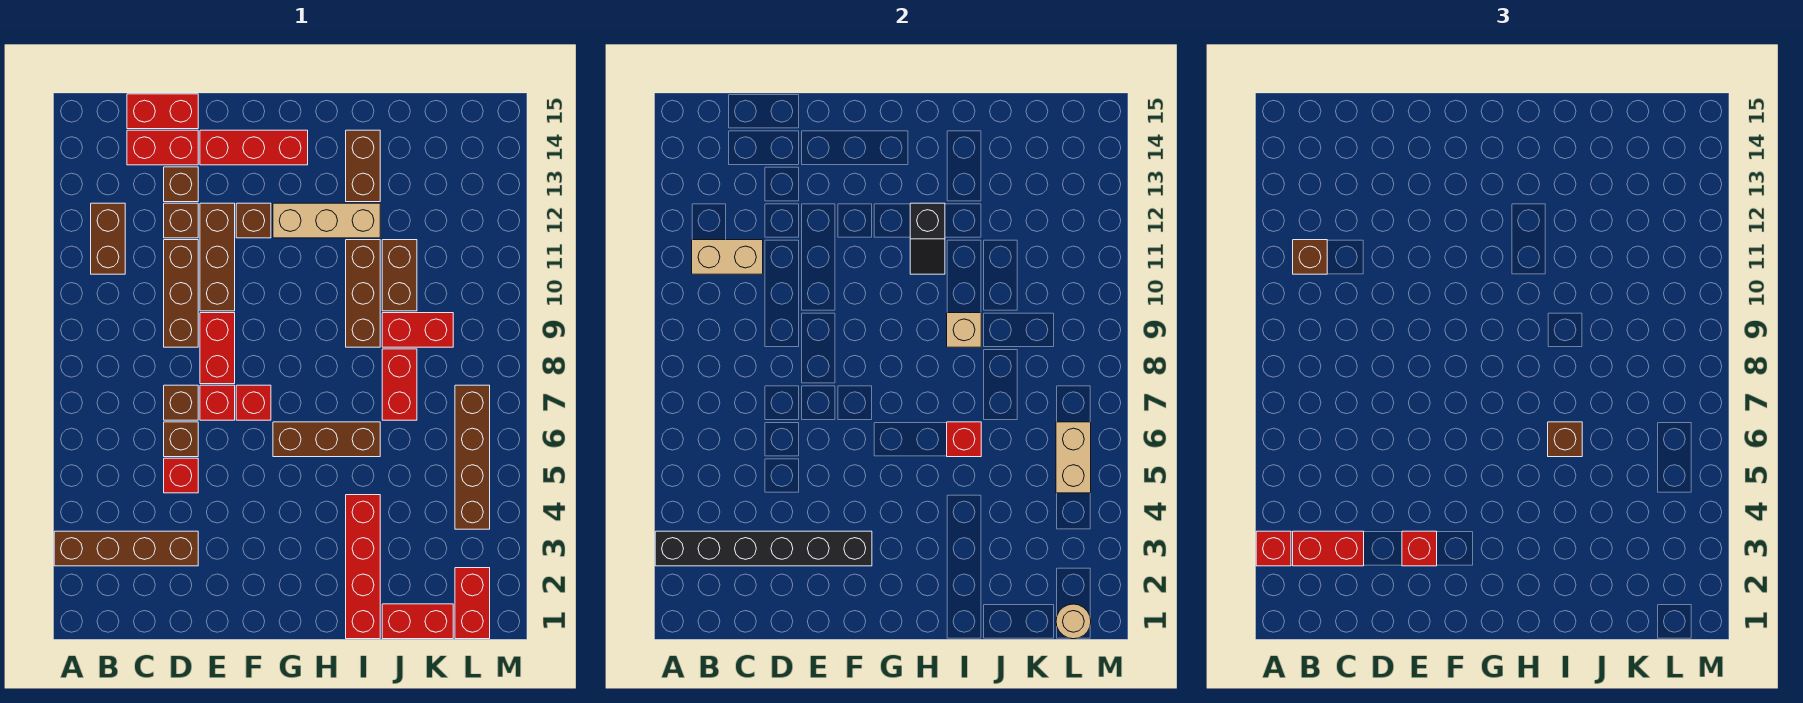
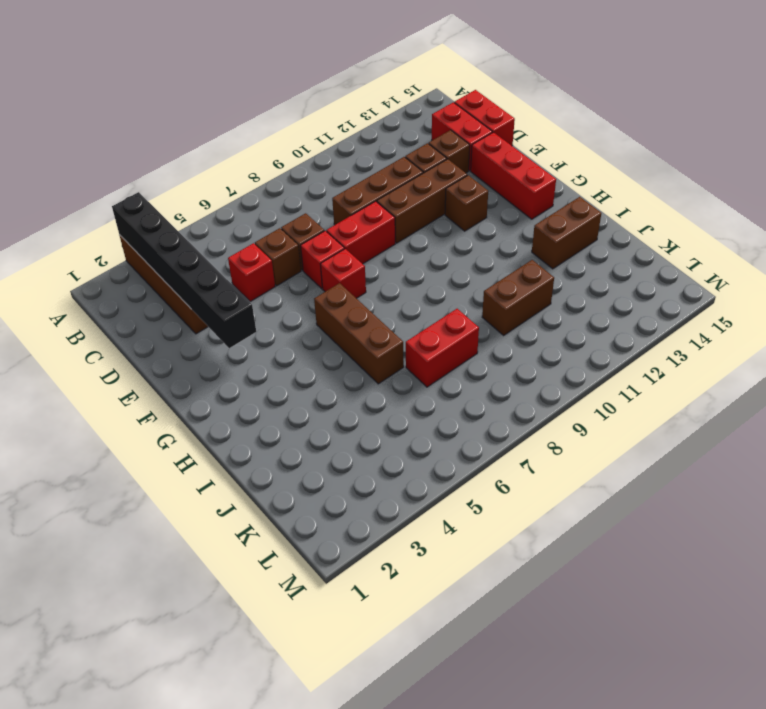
none -> brown 1x2 brick [91,203,125,274]
none -> tan 1x3 brick [273,203,380,238]
none -> red 1x4 brick [346,495,380,639]
none -> brown 1x3 brick [346,240,380,347]

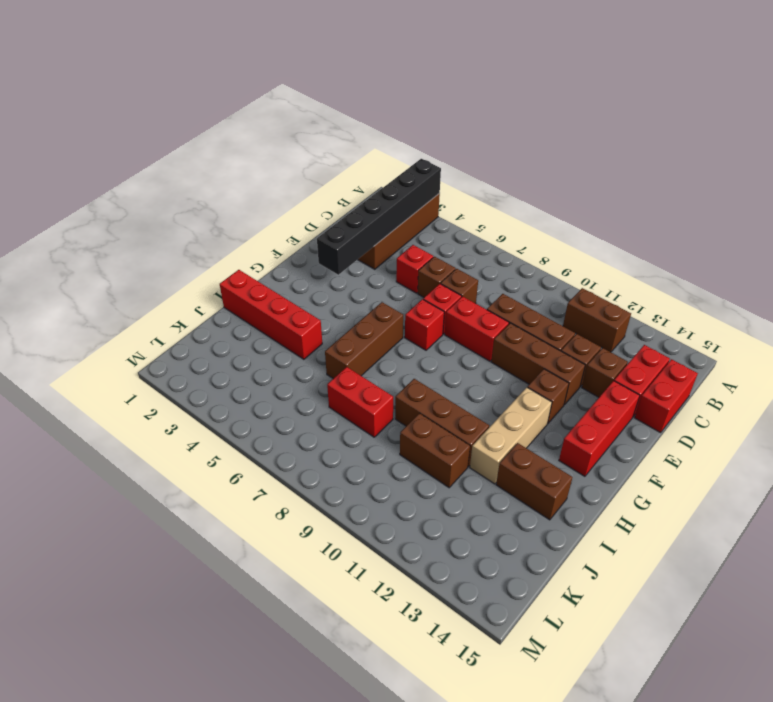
none -> red 1x2 brick [382,604,453,639]
none -> red 1x2 brick [382,313,453,347]
none -> red 1x2 brick [455,568,490,639]
none -> brown 1x4 brick [455,385,490,529]

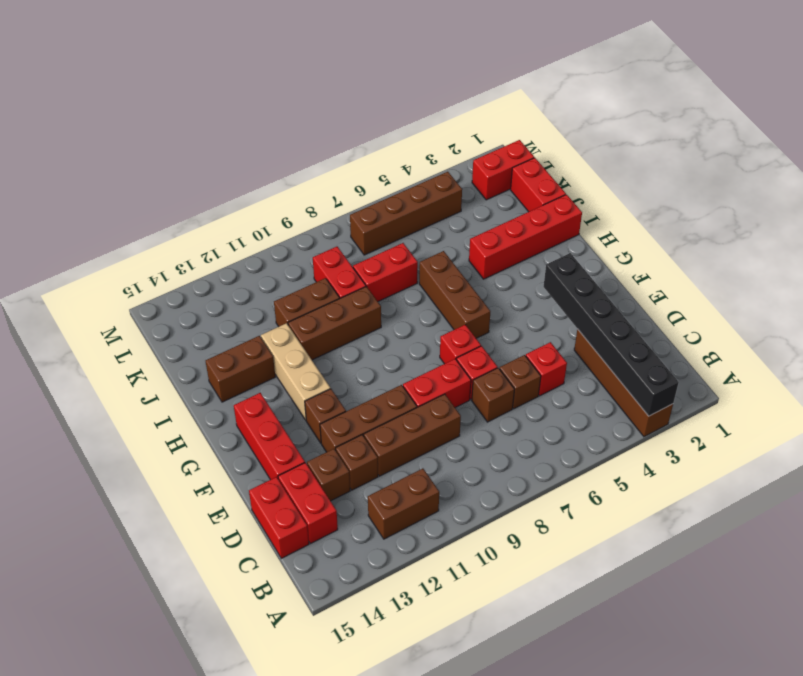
none -> tan 1x2 brick [692,240,763,274]
none -> black 1x2 slope [910,203,945,274]
none -> red 1x1 brick [947,422,981,457]
none -> tan 1x1 brick [947,313,981,347]

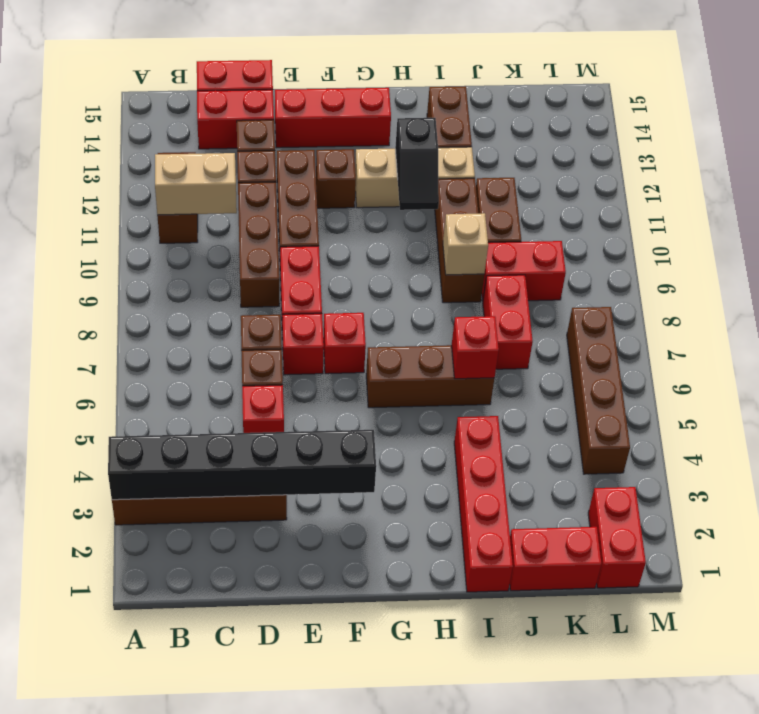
none -> tan 1x1 round brick [1056,604,1091,639]
none -> tan 1x2 brick [1056,422,1091,493]
none -> red 1x1 brick [1256,531,1291,566]
none -> red 1x2 brick [1293,531,1364,566]

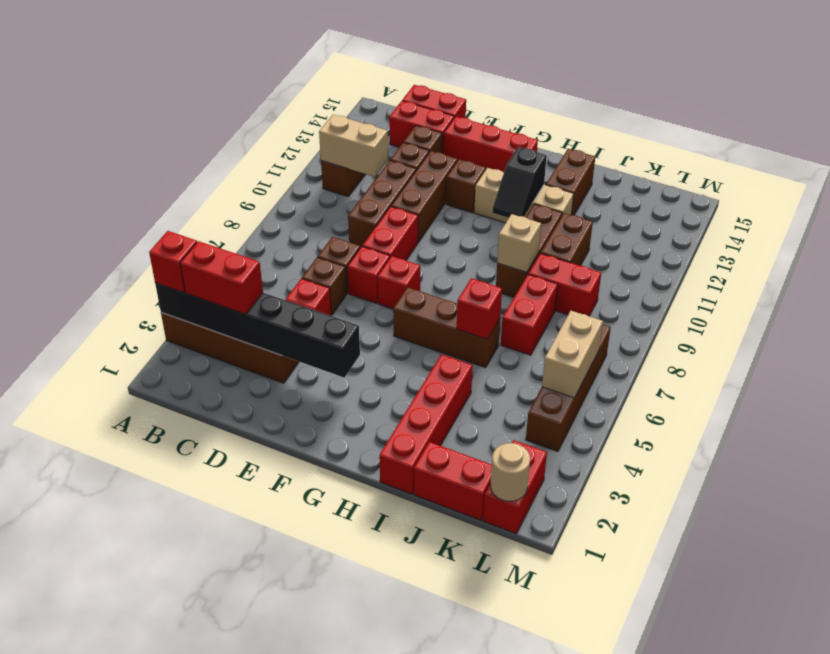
none -> brown 1x1 brick [1293,240,1327,274]
none -> red 1x1 brick [1402,531,1437,566]
none -> brown 1x1 brick [1548,422,1582,457]

